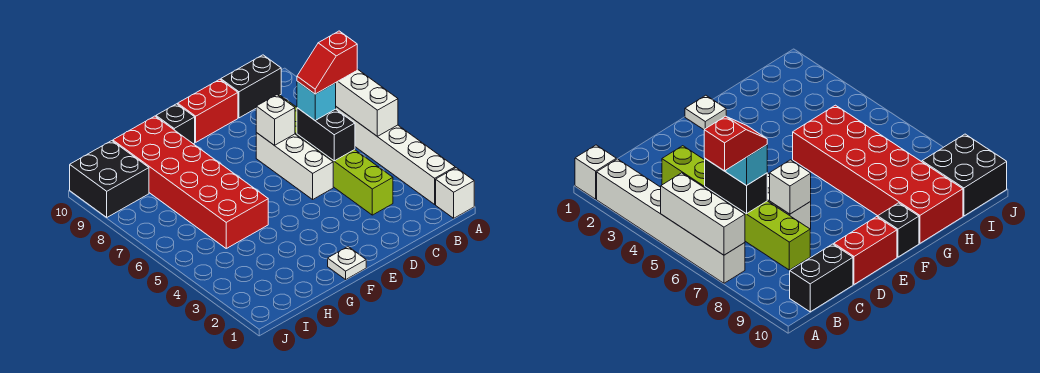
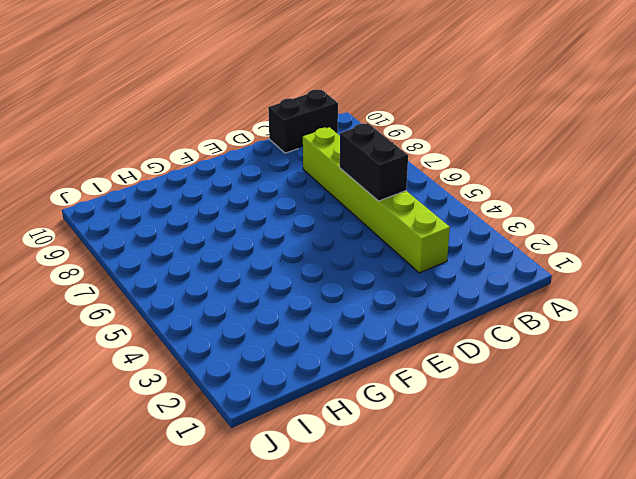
none -> white 1x1 brick [436,168,474,218]
none -> white 1x6 brick [336,107,455,204]
none -> white 1x3 brick [256,133,333,199]

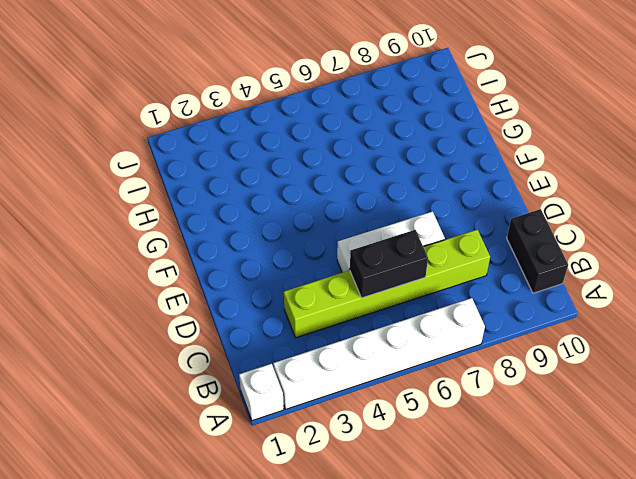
none -> red 1x2 brick [178,79,238,142]
none -> white 1x1 plate [328,247,366,279]
none -> black 1x1 brick [156,104,195,144]

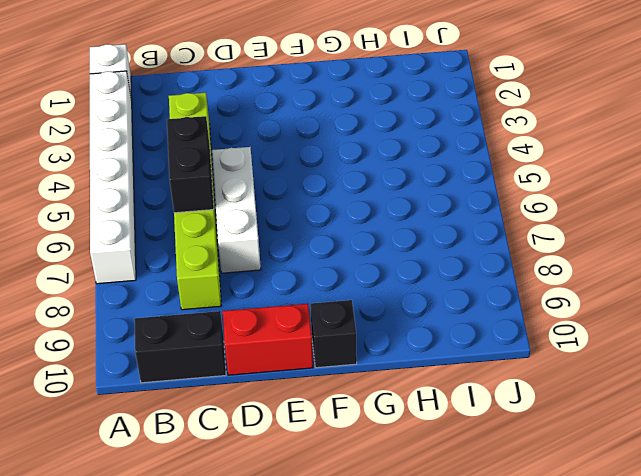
none -> white 1x1 plate [328,247,366,279]
none -> red 2x6 brick [113,116,268,248]
none -> black 2x2 brick [70,141,149,217]

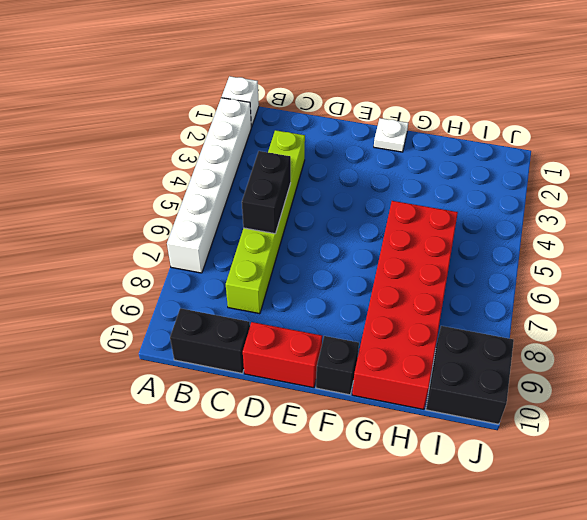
none -> white 1x3 brick [256,133,333,199]
none -> white 1x3 brick [336,69,398,136]
none -> white 1x1 brick [256,95,295,145]

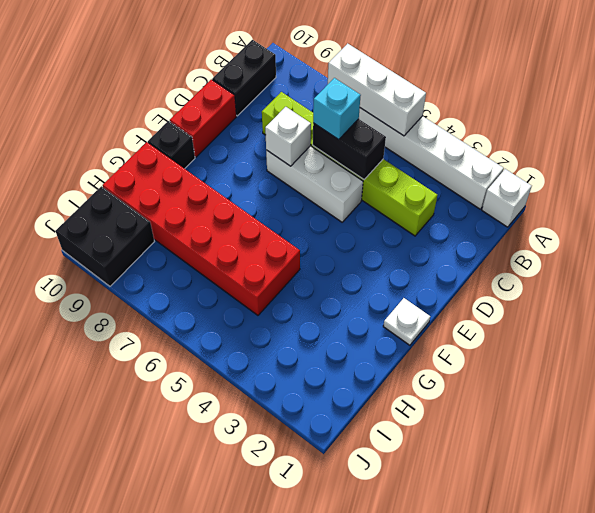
none -> red 1x2 slope [297,31,357,94]

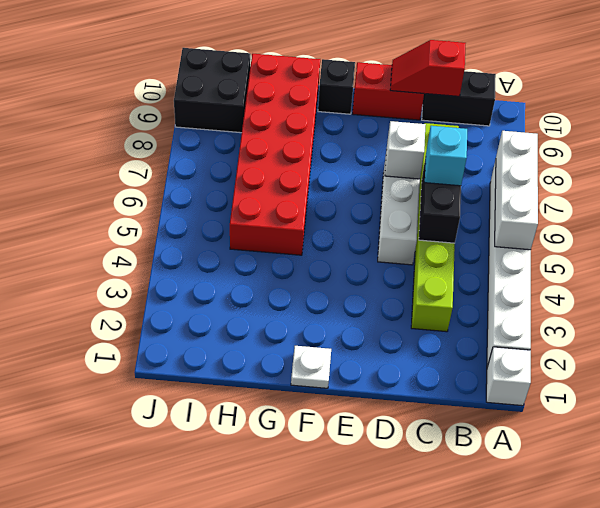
red 1x2 slope [390,40,466,96] -> red 1x2 slope moved to [297,31,357,94]

